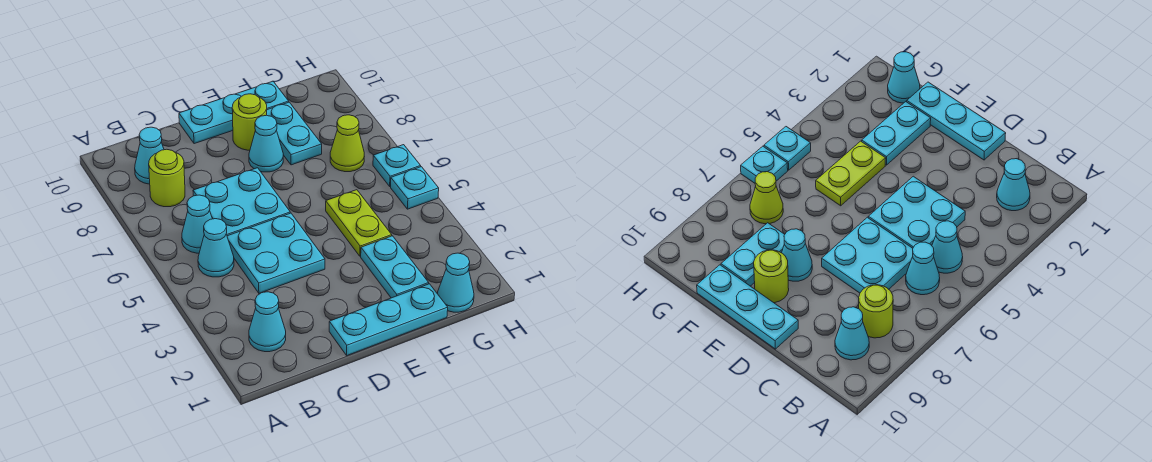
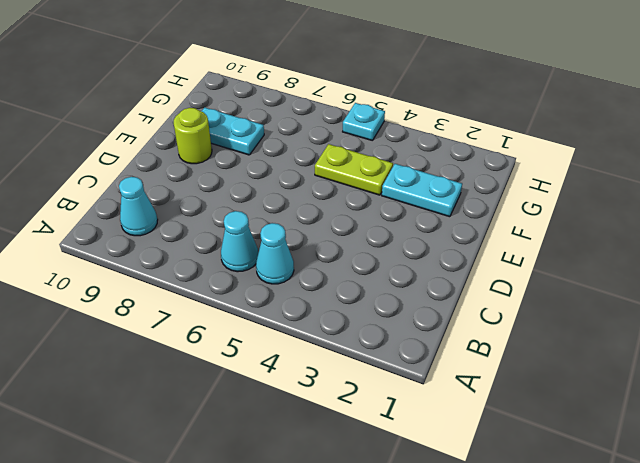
none -> cyan 1x1 cone [249,292,286,352]
none -> lime 1x1 round brick [149,149,185,207]
none -> cyan 2x2 plate [227,213,325,293]

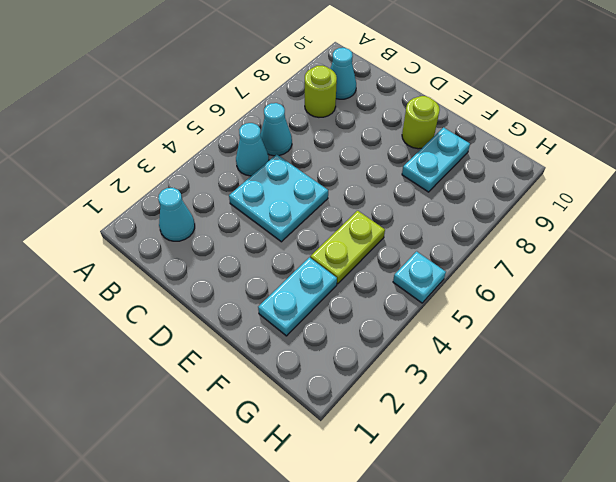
none -> cyan 2x2 plate [193,168,290,236]
none -> cyan 1x3 plate [329,284,448,355]
none -> cyan 1x3 plate [179,81,289,144]

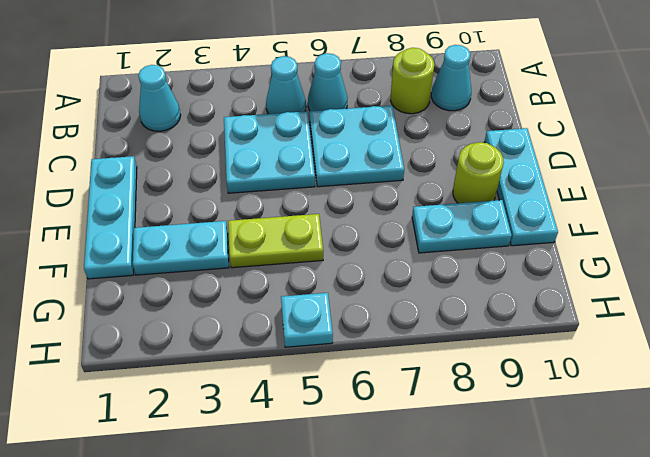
none -> cyan 1x1 cone [249,115,283,172]
none -> cyan 1x1 cone [438,253,474,312]
none -> lime 1x1 cone [330,115,364,172]

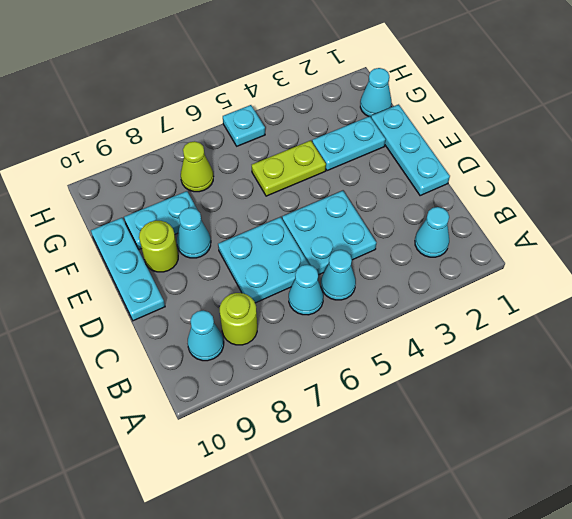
none -> cyan 1x1 plate [373,145,421,186]

